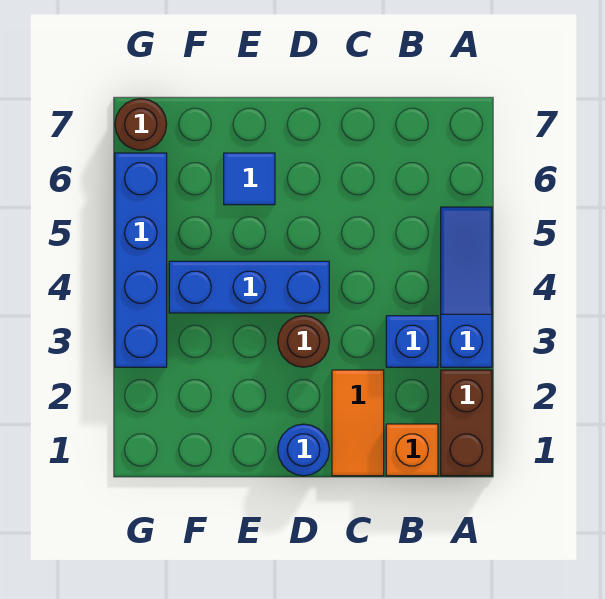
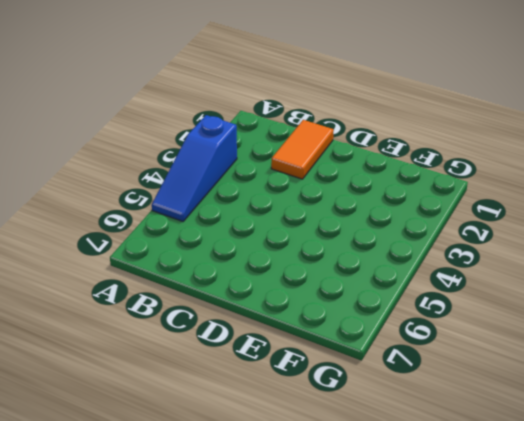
none -> brown 1x2 brick [441,370,492,476]
none -> orange 1x1 brick [386,424,438,476]

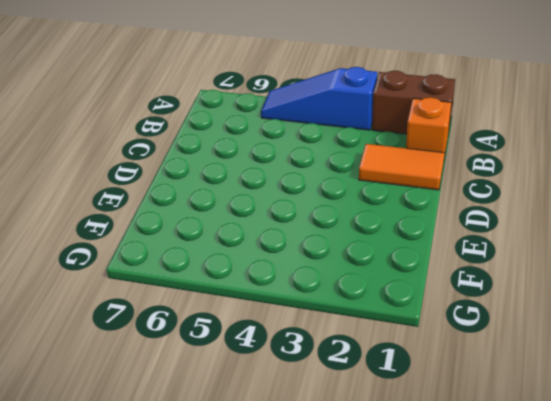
none -> blue 1x1 brick [386,316,438,367]
none -> blue 1x1 round brick [278,424,329,476]

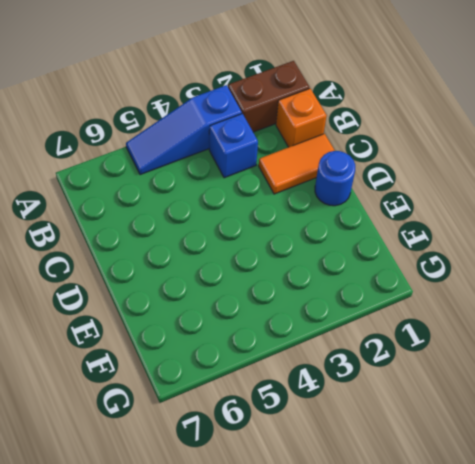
none -> brown 1x1 round brick [278,316,329,367]
none -> blue 1x3 brick [169,261,329,313]

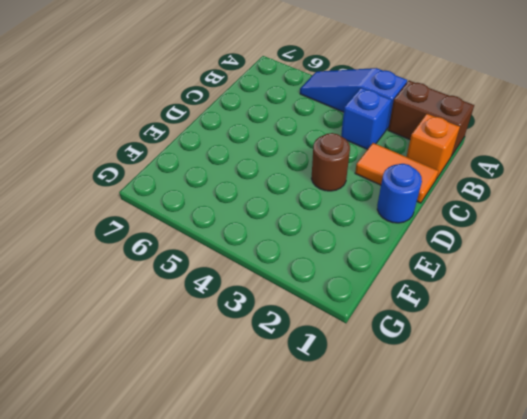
none -> blue 1x3 brick [169,261,329,313]
none -> blue 1x1 tile [224,153,275,205]

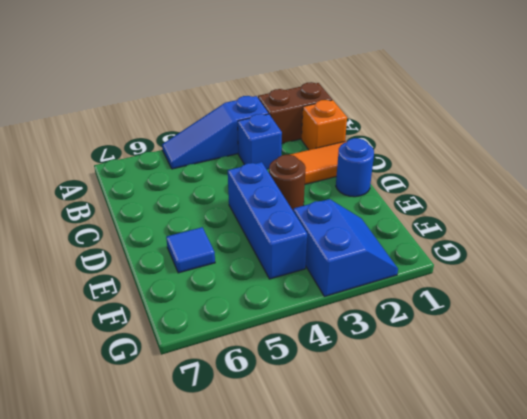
blue 2x2 slope [293,199,398,297] -> blue 1x4 brick [115,153,167,367]
none -> brown 1x1 round brick [115,99,167,150]

